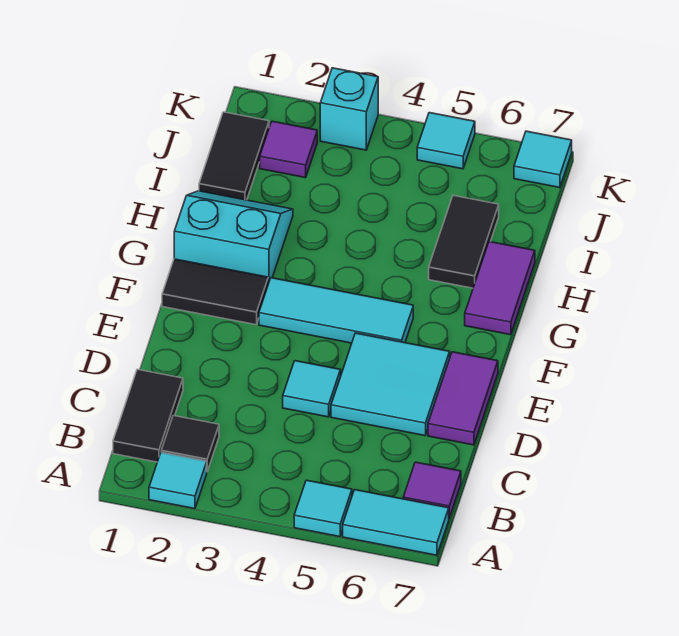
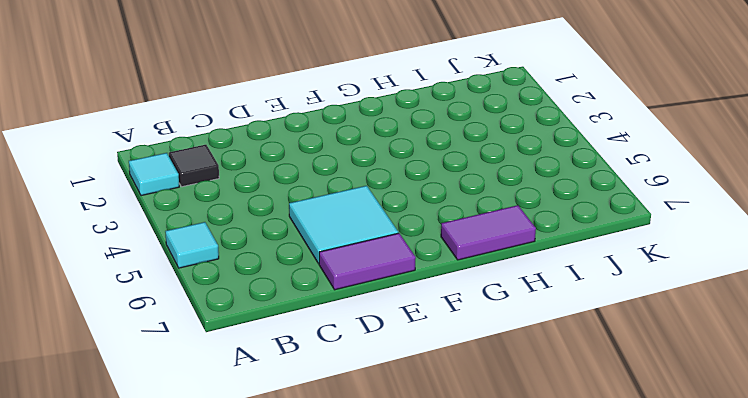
none -> cyan 1x2 tile [343,490,449,555]
none -> black 1x2 tile [113,369,183,462]
none -> purple 1x1 tile [403,462,461,518]

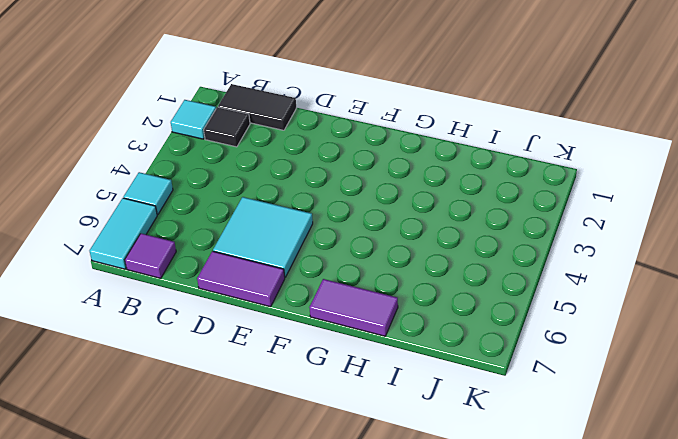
none -> cyan 1x1 tile [283,361,341,417]
none -> black 1x2 tile [162,259,268,325]
none -> cyan 1x3 tile [259,278,413,343]

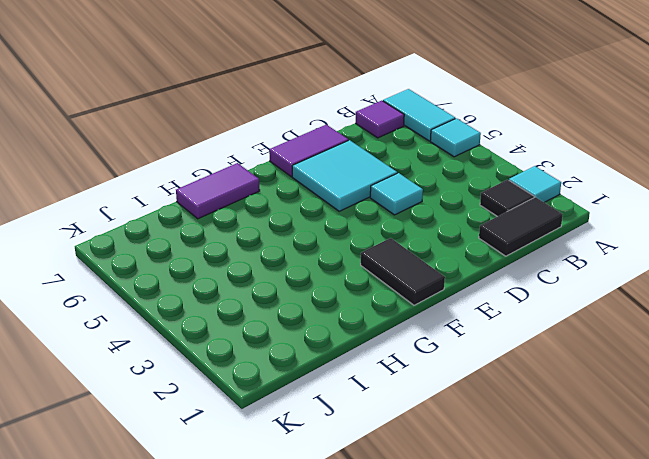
none -> cyan 1x3 tile [259,278,413,343]
none -> cyan 2x2 slope [174,191,293,284]
none -> black 1x2 tile [429,196,499,288]

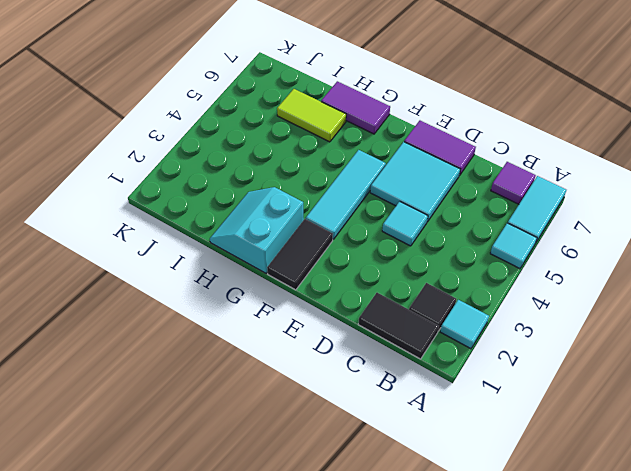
lime 1x2 tile [277,89,346,142] -> black 1x2 tile [429,196,499,288]
none -> black 1x2 tile [199,112,269,200]
none -> purple 1x1 tile [260,121,317,178]
none -> cyan 1x1 brick [320,68,378,150]

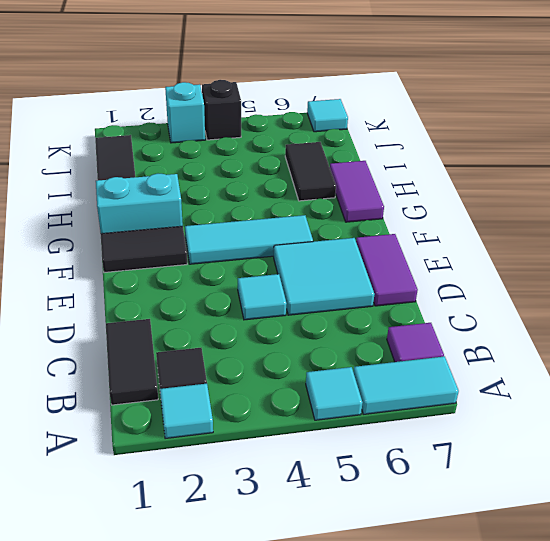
black 1x1 brick [202,80,241,140] -> none
none -> purple 1x1 tile [260,121,317,178]
none -> cyan 1x1 tile [417,113,475,169]

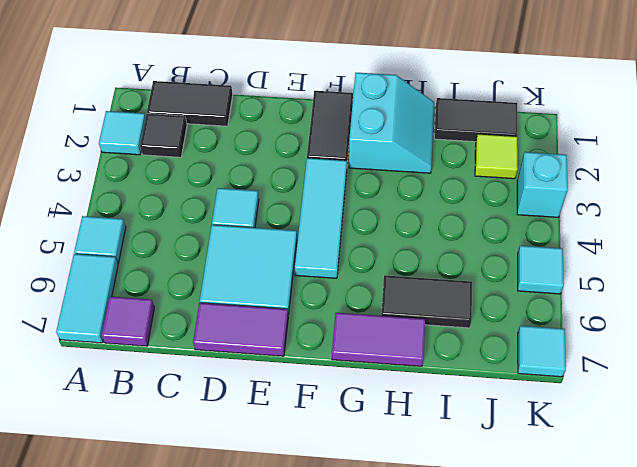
lime 1x1 tile [475,134,518,179] -> purple 1x1 tile [260,121,317,178]

